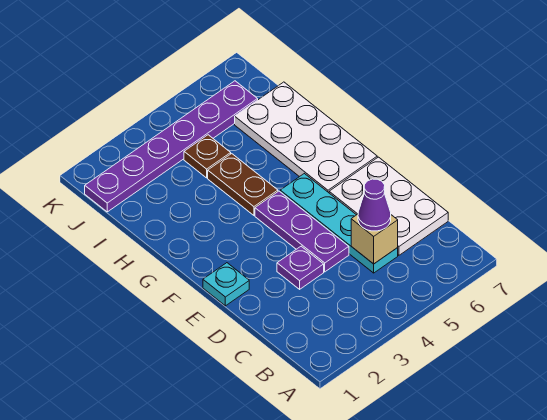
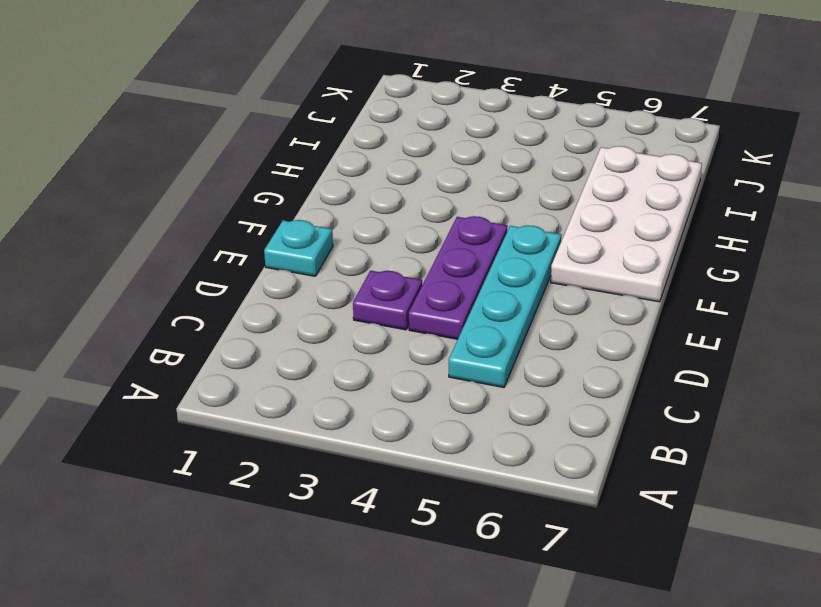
none -> white 2x3 plate [329,157,448,255]
none -> brown 1x2 plate [208,154,278,215]

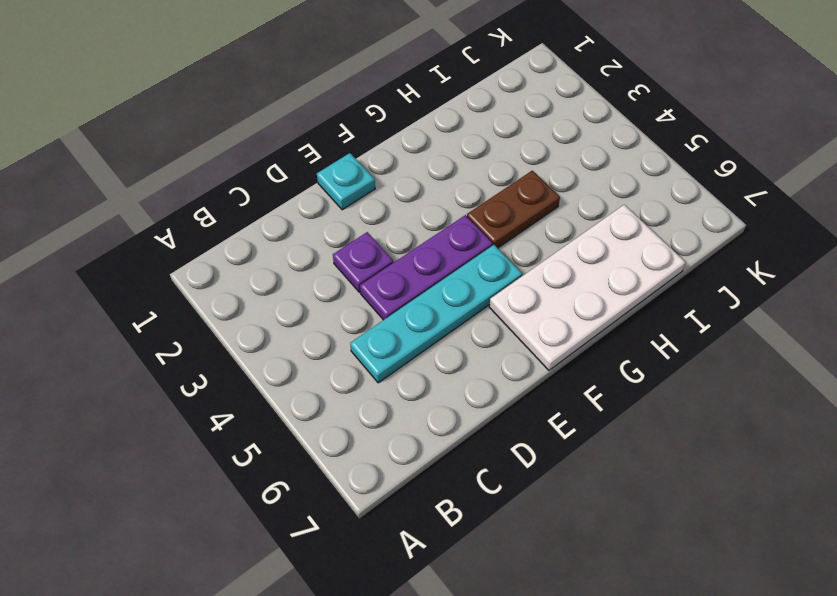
none -> white 2x3 plate [329,157,448,255]
none -> brown 1x1 plate [184,135,231,178]

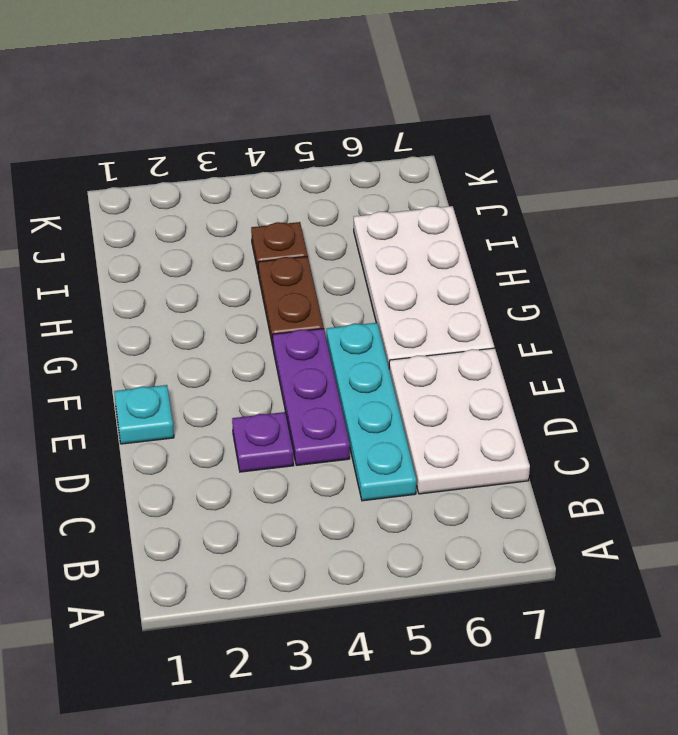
none -> purple 1x6 plate [85,81,258,212]
none -> tan 1x1 brick [351,214,398,264]

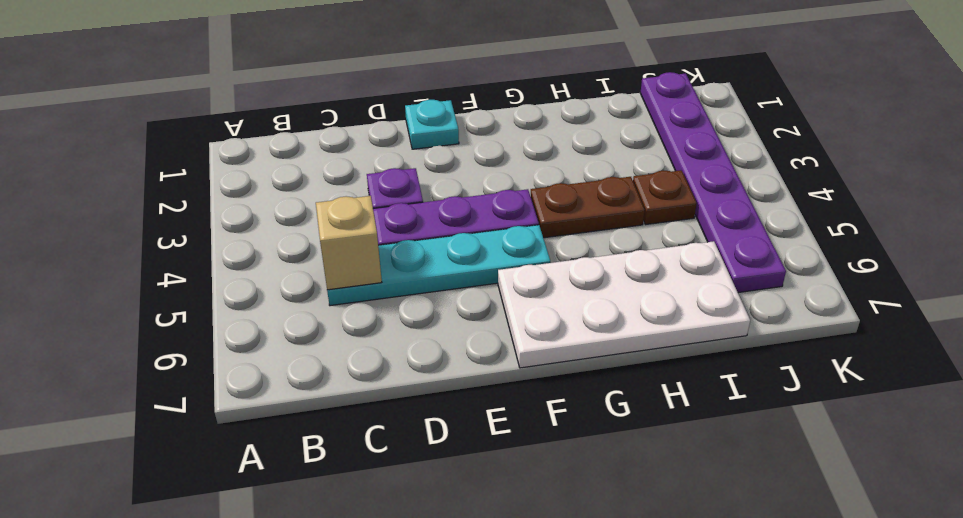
none -> white 2x3 plate [329,157,448,255]
none -> purple 1x1 cone [358,179,391,231]

